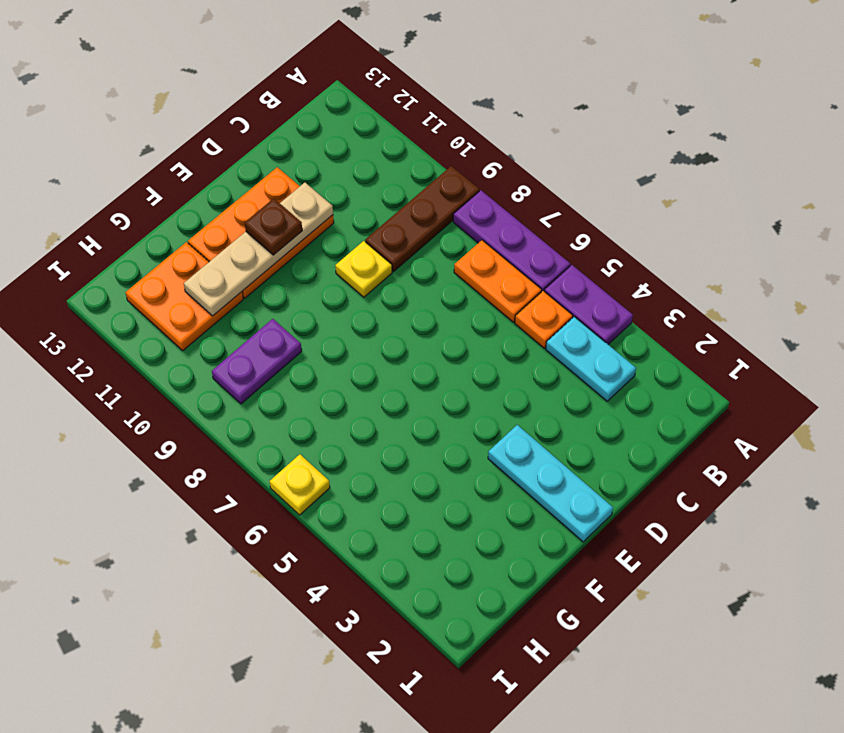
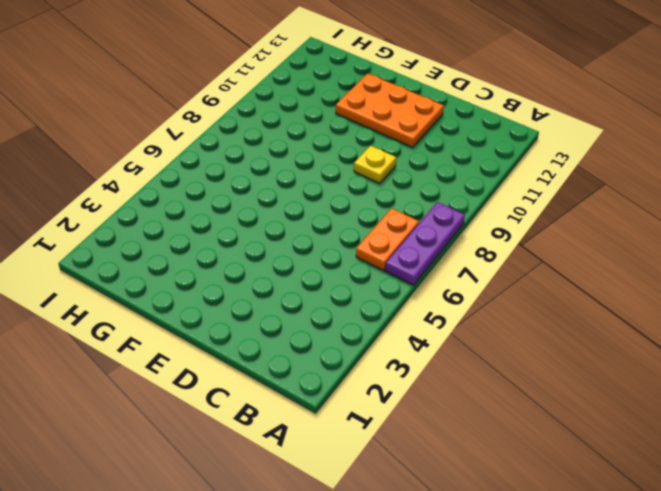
none -> purple 1x2 plate [544,265,633,344]
none -> brown 1x3 plate [365,166,479,271]
none -> cyan 1x2 plate [546,317,636,401]

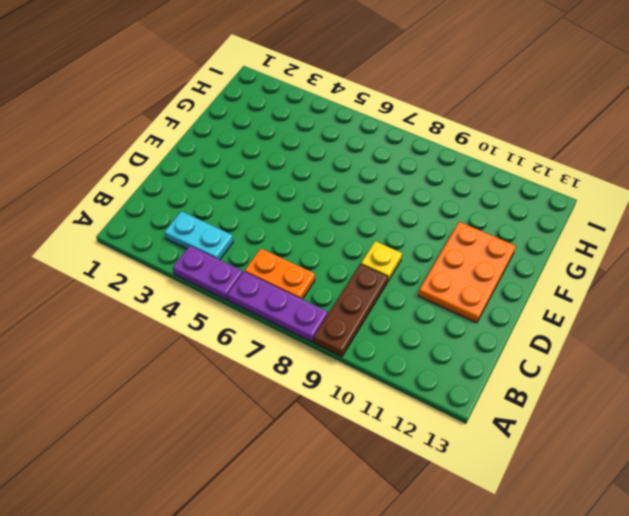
none -> orange 1x1 plate [515,291,573,348]
none -> cyan 1x3 plate [488,425,613,542]
none -> purple 1x2 plate [212,319,302,404]

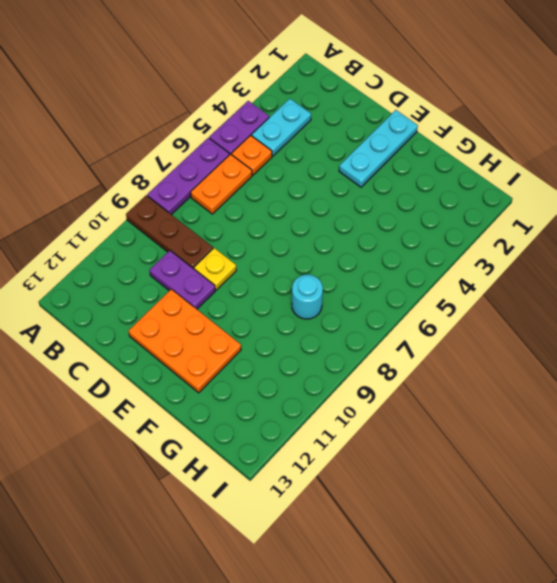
purple 1x2 plate [149,251,215,309] -> purple 1x2 plate moved to [212,319,302,404]
cyan 1x1 round brick [292,275,323,319] -> none
none -> orange 2x2 plate [125,242,243,351]
none -> yellow 1x1 plate [270,454,330,515]
none -> tan 1x4 plate [184,183,333,316]

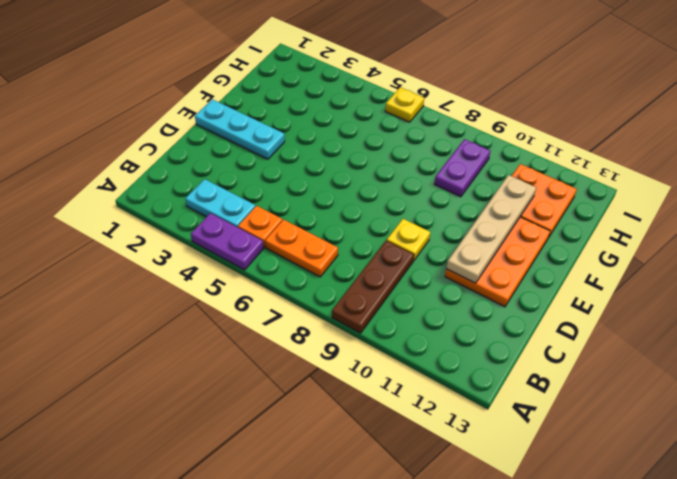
none -> purple 1x3 plate [453,190,570,292]
none -> brown 1x1 plate [245,198,302,255]

